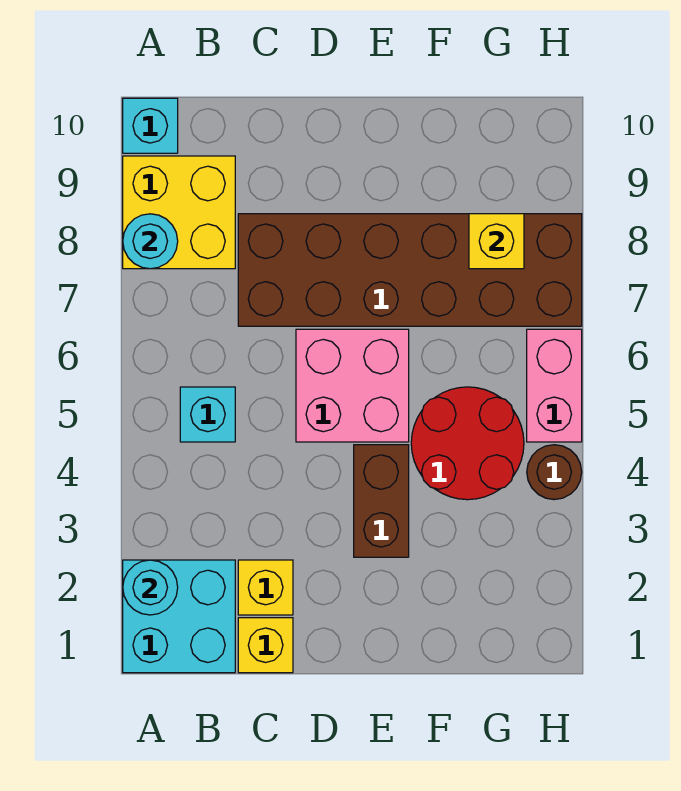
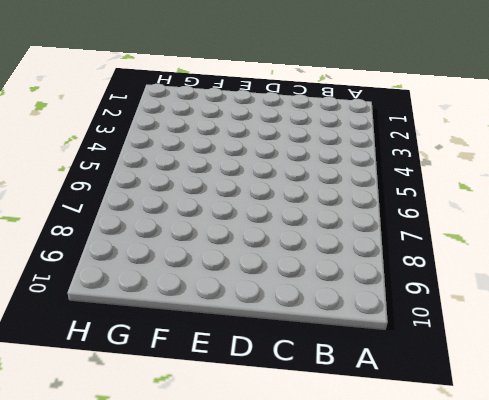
none -> cyan 2x2 brick [123,560,235,673]
none -> yellow 2x2 brick [123,156,235,269]
none -> cyan 1x1 brick [123,98,178,153]

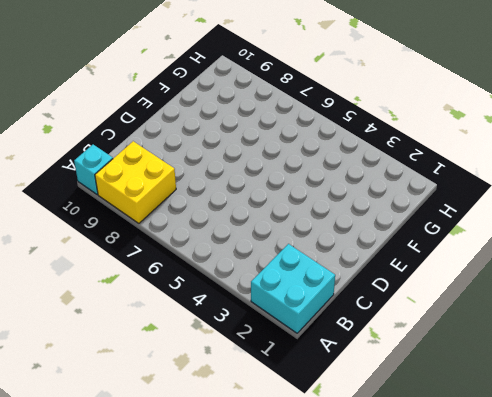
none -> cyan 1x1 brick [180,387,235,442]
none -> yellow 1x1 brick [238,618,293,673]
none -> yellow 1x1 brick [238,560,293,615]

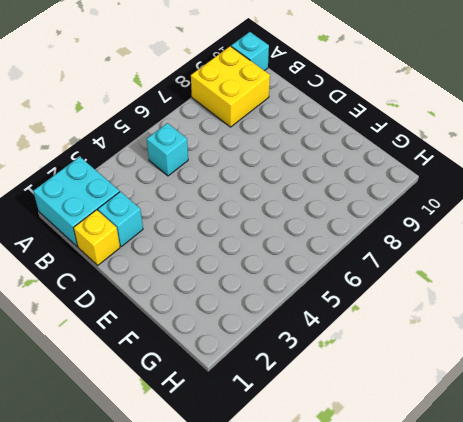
cyan 1x1 brick [98,192,143,246] -> yellow 1x1 brick [238,560,293,615]
none -> brown 2x6 brick [238,214,582,326]
none -> pink 2x2 brick [296,329,409,442]
none -> brown 1x2 brick [354,445,409,557]

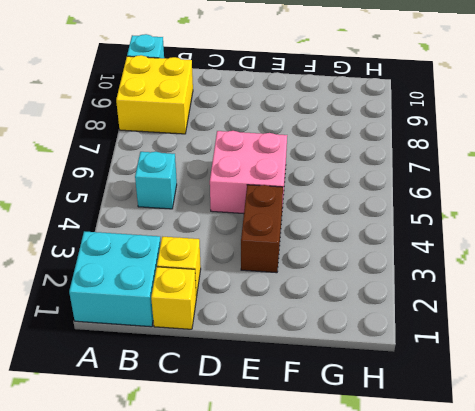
none -> brown 2x6 brick [238,214,582,326]
none -> red 2x2 round brick [411,387,524,500]
none -> brown 1x1 round brick [527,445,582,500]

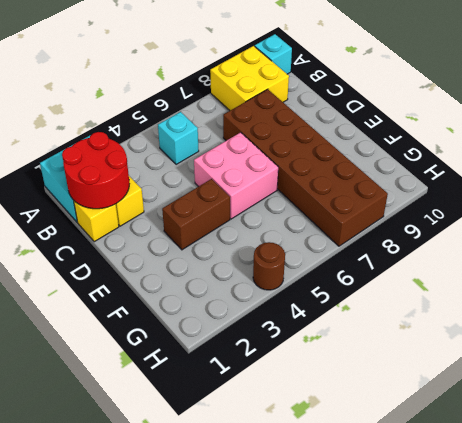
red 2x2 round brick [62,132,129,209] -> red 2x2 round brick moved to [411,387,524,500]
none -> pink 1x2 brick [527,329,582,442]
none -> cyan 1x1 round brick [123,560,178,615]
none -> cyan 1x1 round brick [123,214,178,269]

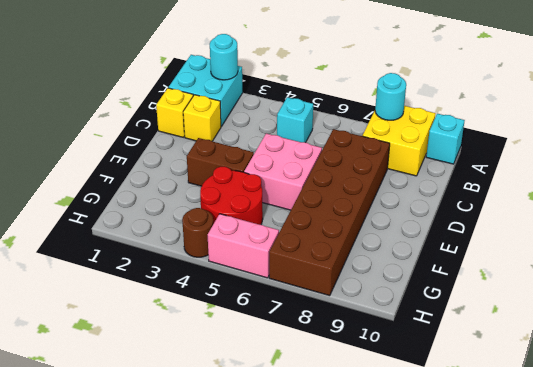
none -> yellow 1x1 brick [469,214,524,269]

